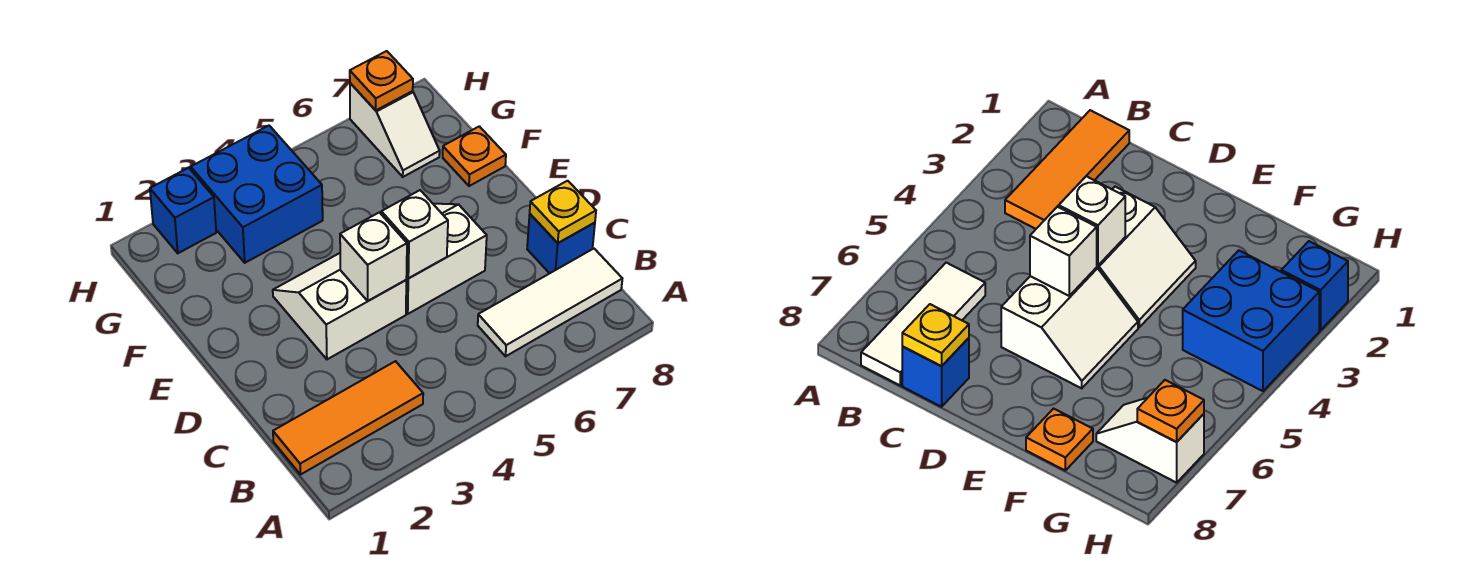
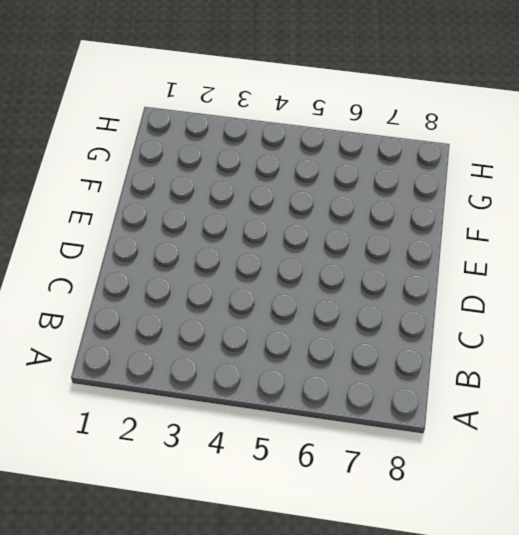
none -> orange 1x3 tile [273,361,423,475]
none -> white 1x3 tile [478,249,622,356]
none -> blue 1x1 brick [527,214,595,273]

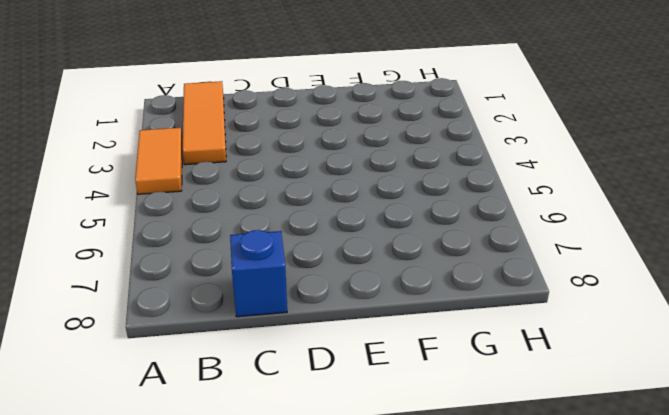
orange 1x2 tile [135,128,183,194] -> none
none -> white 1x3 tile [478,249,622,356]
none -> white 2x2 slope [273,253,406,359]
none -> white 2x2 slope [406,204,487,314]

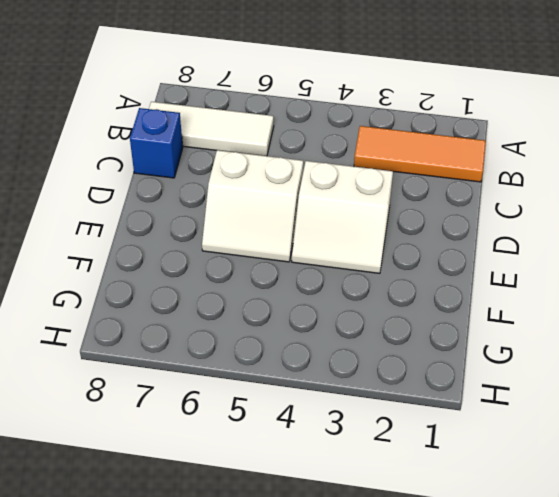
none -> orange 1x1 plate [443,126,506,186]
none -> blue 2x2 brick [191,126,323,263]
none -> white 1x2 slope [350,83,440,177]

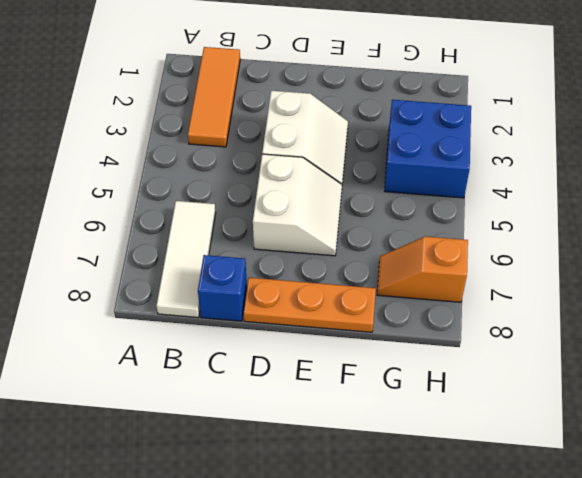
orange 1x3 plate [244,278,376,332] -> orange 1x1 plate [443,126,506,186]
orange 1x2 slope [377,236,468,302] -> white 1x2 slope [350,83,440,177]
none -> blue 1x1 brick [150,168,216,253]
none -> yellow 1x1 plate [530,181,596,243]
none -> white 1x1 brick [340,212,407,301]

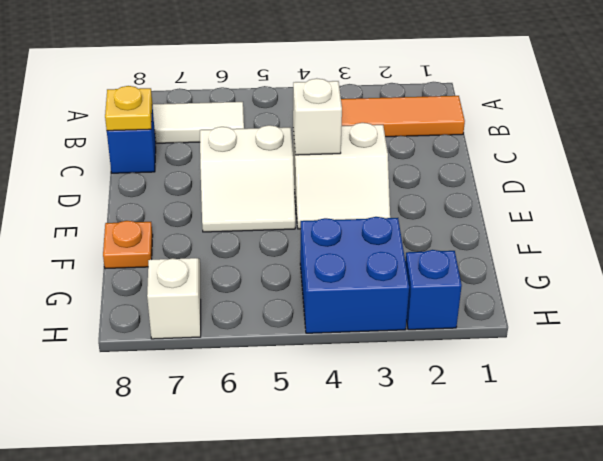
none -> white 1x1 brick [381,190,448,278]
none -> orange 1x1 plate [350,51,413,110]

